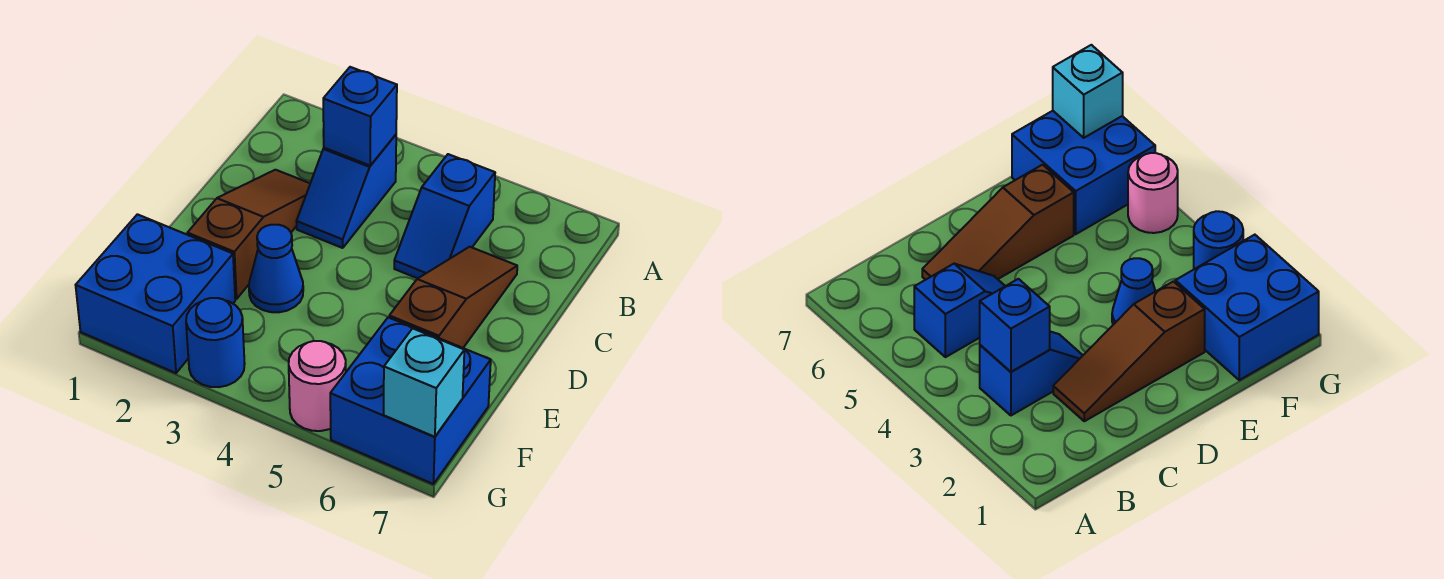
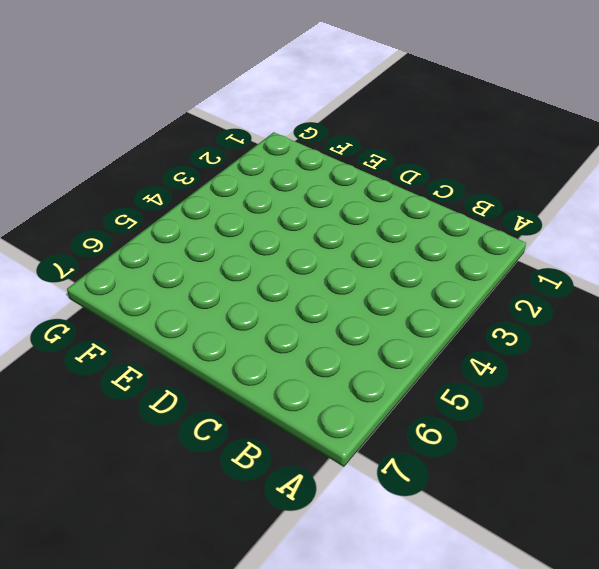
none -> blue 1x2 slope [296,135,396,248]
none -> blue 1x2 slope [394,154,495,278]

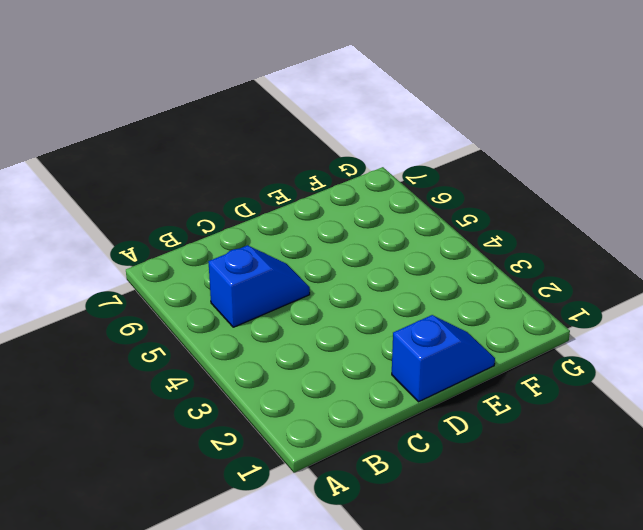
blue 1x2 slope [392,315,495,402] -> blue 1x2 slope moved to [296,135,396,248]
none -> brown 1x3 slope [188,170,310,299]
none -> brown 1x3 slope [389,247,517,348]

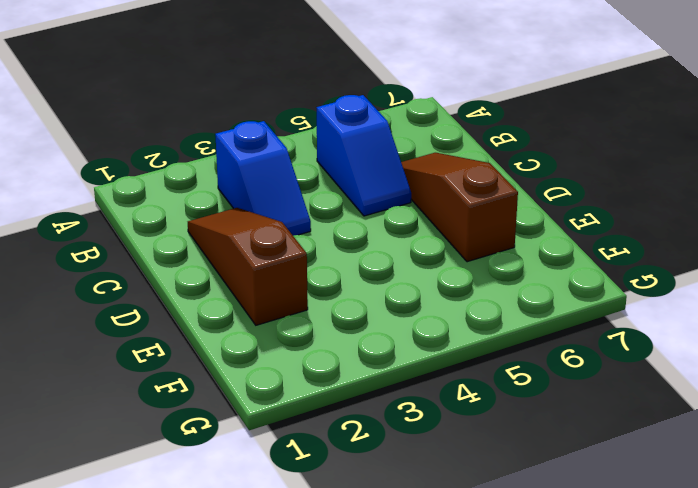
none -> blue 1x1 cone [249,225,303,312]
none -> blue 2x2 brick [76,214,235,373]

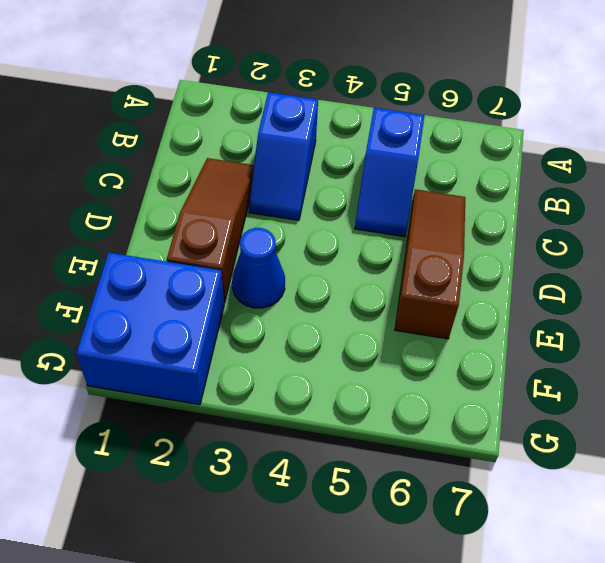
none -> blue 2x2 brick [330,317,491,484]
none -> blue 1x1 round brick [186,298,245,387]

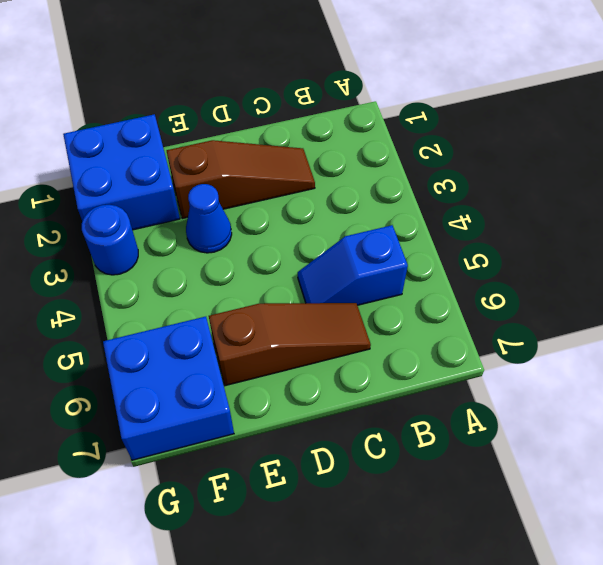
none -> blue 1x2 slope [296,135,396,248]
none -> pink 1x1 round brick [289,341,346,431]

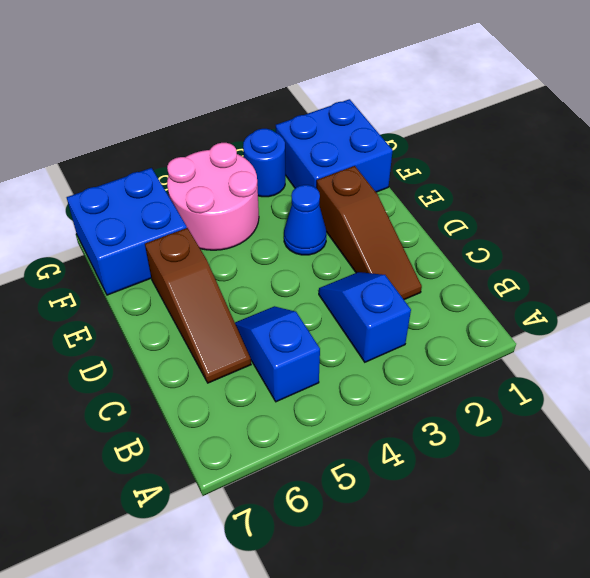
pink 2x2 round brick [167,143,259,250] -> pink 1x1 round brick [289,341,346,431]
none -> blue 1x1 brick [323,67,397,166]
none -> cyan 1x1 brick [384,328,464,437]

